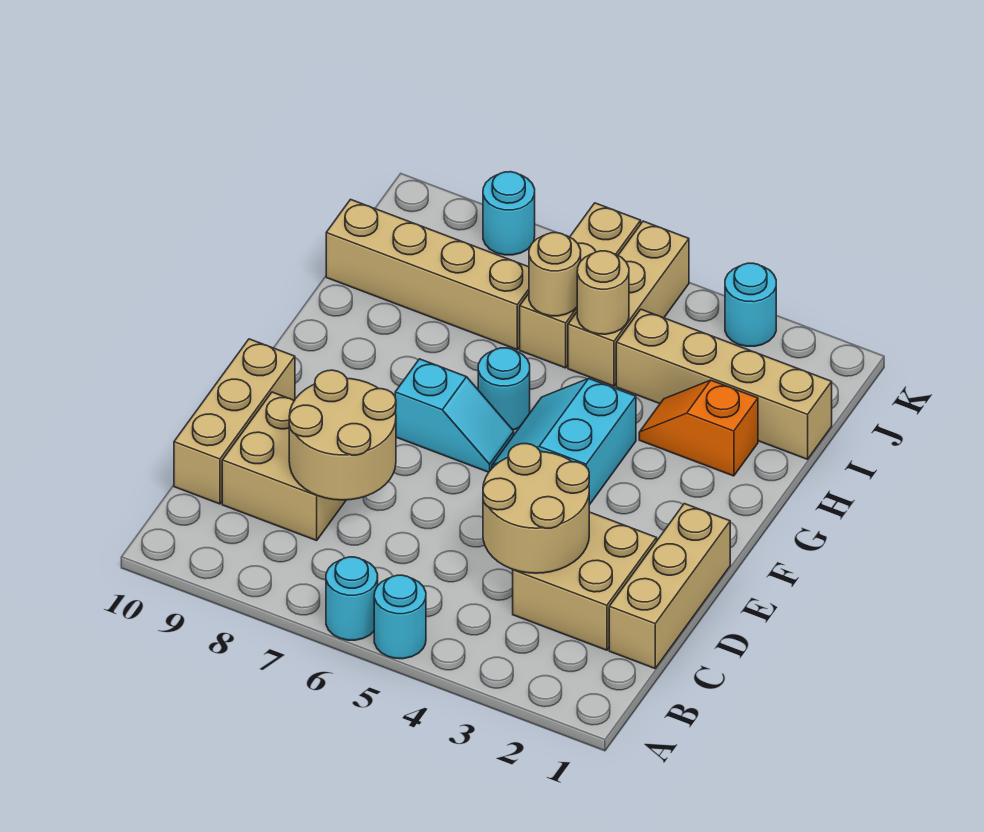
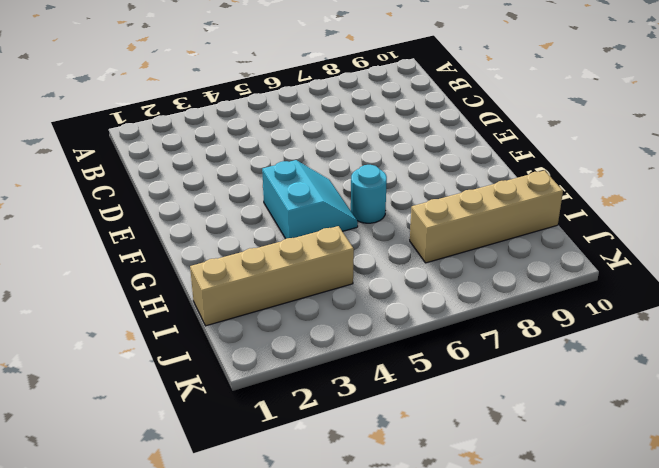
none -> cyan 1x1 round brick [374,575,426,659]
none -> cyan 1x1 round brick [326,557,378,640]
none -> tan 1x3 brick [609,504,730,668]

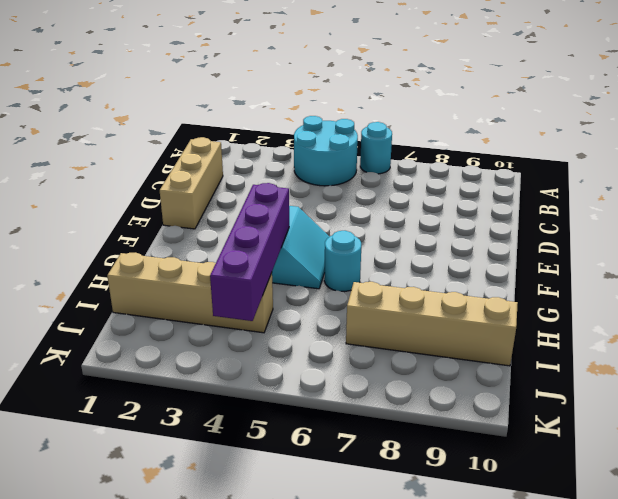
cyan 2x2 round brick [294,116,358,186] -> cyan 1x1 round brick [374,575,426,659]
purple 1x4 brick [210,183,289,321] -> none
none -> tan 2x2 brick [513,512,657,650]
none -> tan 2x2 brick [222,392,346,540]
none -> tan 1x3 brick [174,339,295,504]

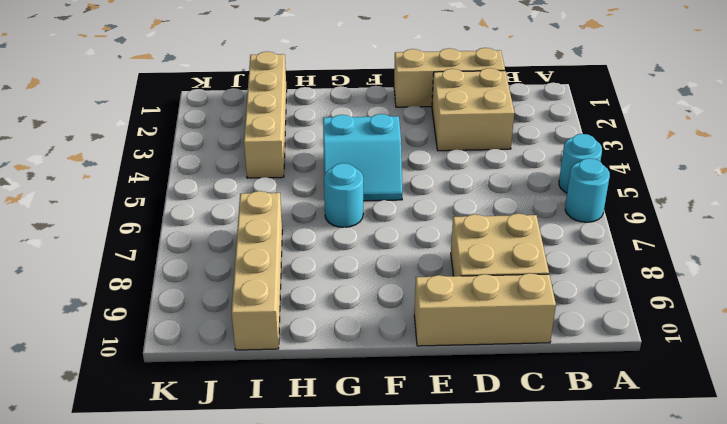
none -> cyan 1x2 slope [395,359,514,472]
none -> orange 1x2 slope [639,380,758,476]
none -> tan 1x3 brick [568,221,689,386]

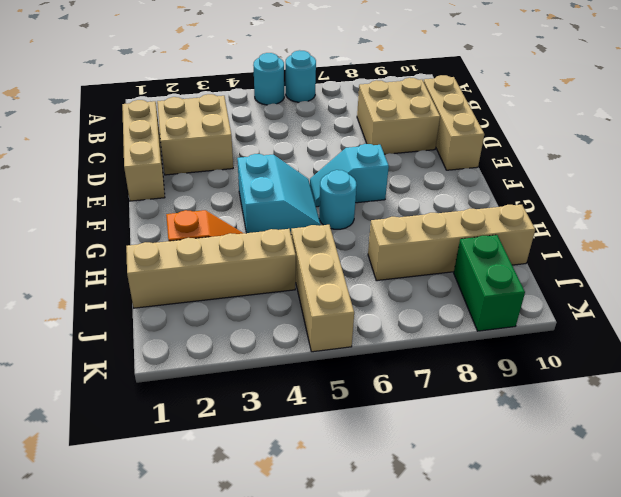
green 1x2 brick [454,235,525,331] -> none
none -> tan 1x3 brick [520,203,641,368]
none -> cyan 1x1 round brick [725,263,776,346]
none -> cyan 1x1 round brick [483,172,535,255]

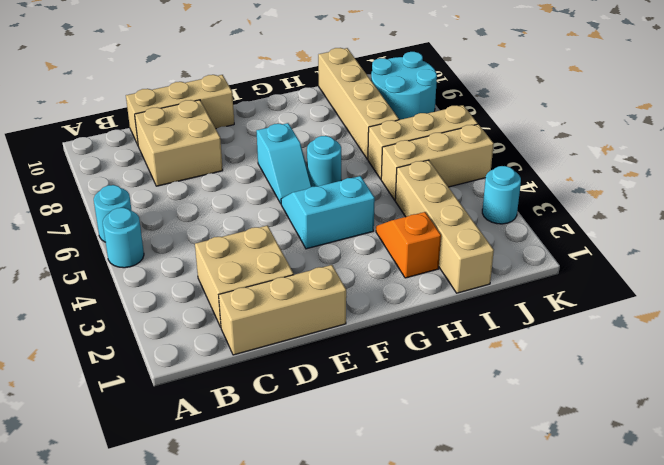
cyan 2x2 round brick [371,52,437,120] -> cyan 1x1 round brick [483,172,535,255]
none -> tan 2x2 round brick [483,444,589,573]
none -> tan 2x2 round brick [289,370,396,500]
none -> tan 1x1 round brick [577,251,629,334]

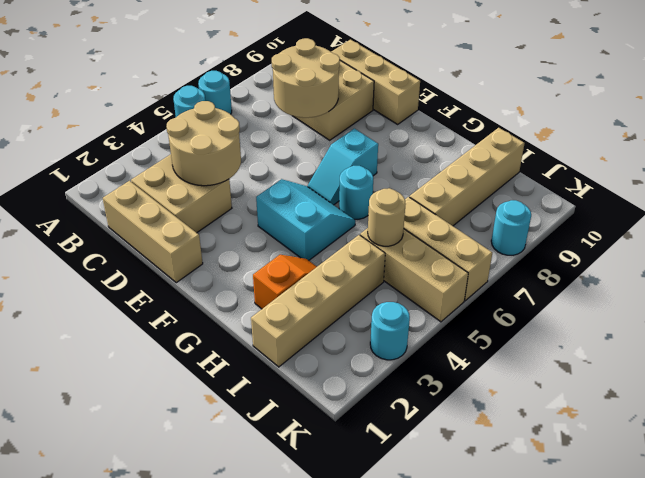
none -> tan 1x1 round brick [529,233,581,316]

